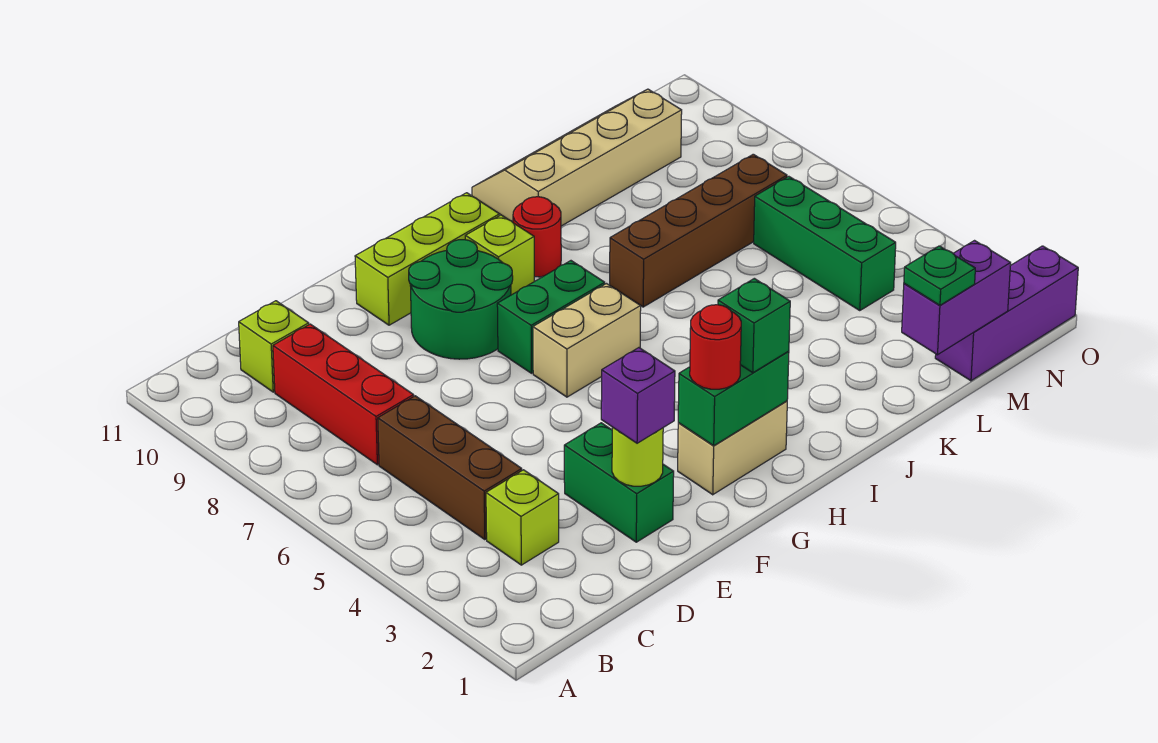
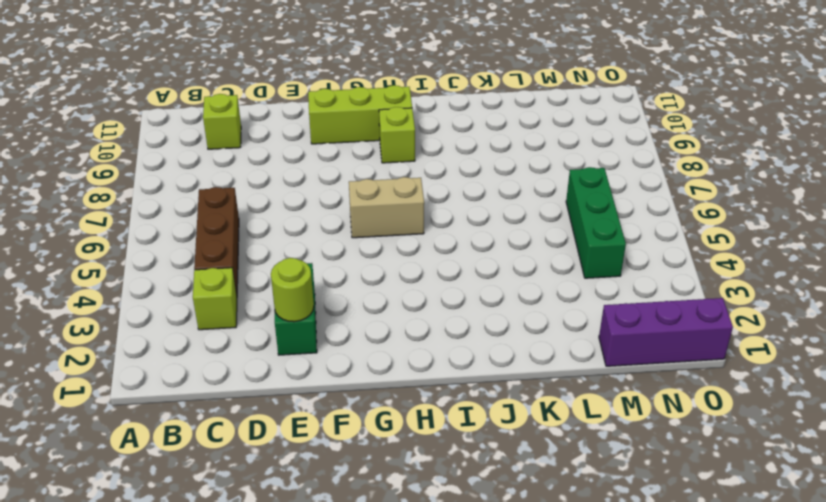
none -> red 1x3 brick [273,324,414,465]
none -> green 2x2 round brick [409,240,513,359]
none -> tan 1x2 brick [678,401,787,495]

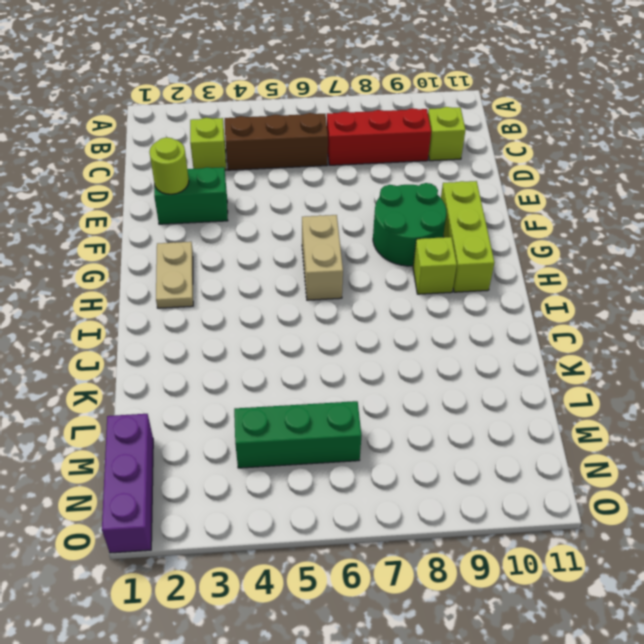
tan 1x2 plate [156,242,193,308] -> tan 1x2 brick [678,401,787,495]
none -> green 1x2 brick [497,261,605,373]
none -> red 1x1 round brick [513,197,561,277]
none -> brown 1x4 brick [610,154,787,307]

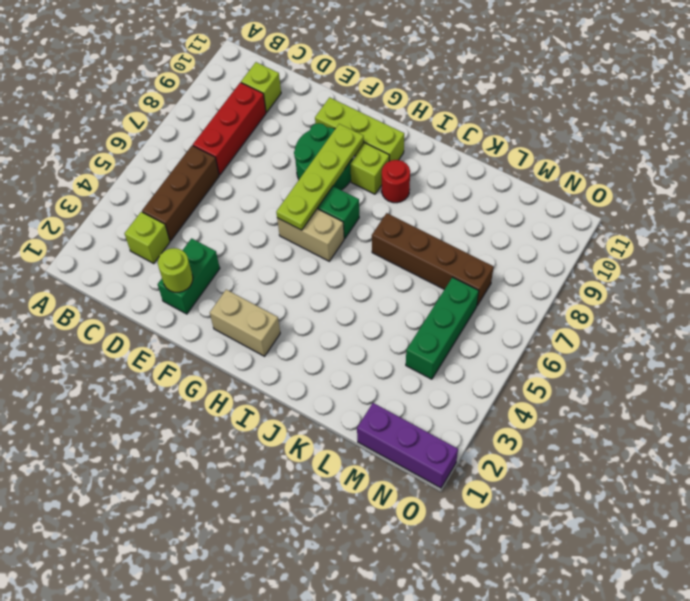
lime 1x4 plate [276,124,364,230] -> none
none -> tan 2x4 slope [472,89,682,226]
none -> green 1x2 brick [678,351,789,445]
none -> purple 1x2 brick [902,241,1011,355]

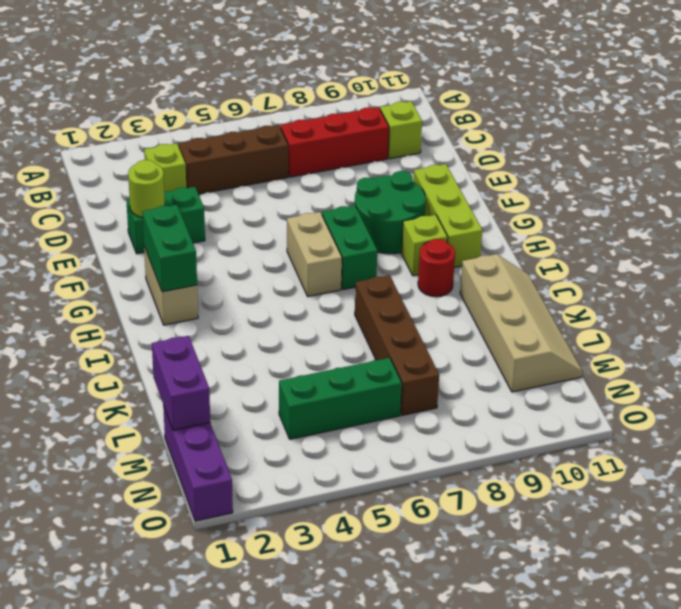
none -> purple 1x1 brick [601,348,675,443]
none -> red 1x1 round brick [690,305,741,389]
none -> green 1x1 brick [718,278,790,373]

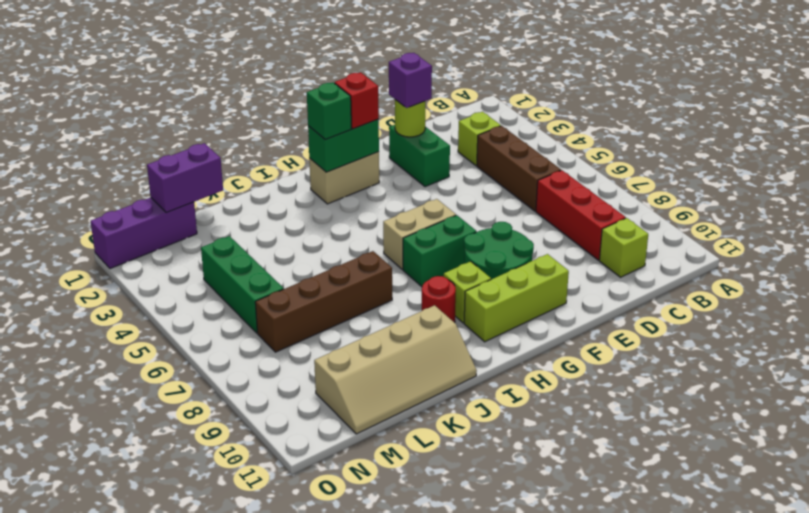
red 1x1 brick [335,72,379,129] -> red 1x1 round brick [690,305,741,389]
none -> green 1x1 plate [904,246,975,305]

